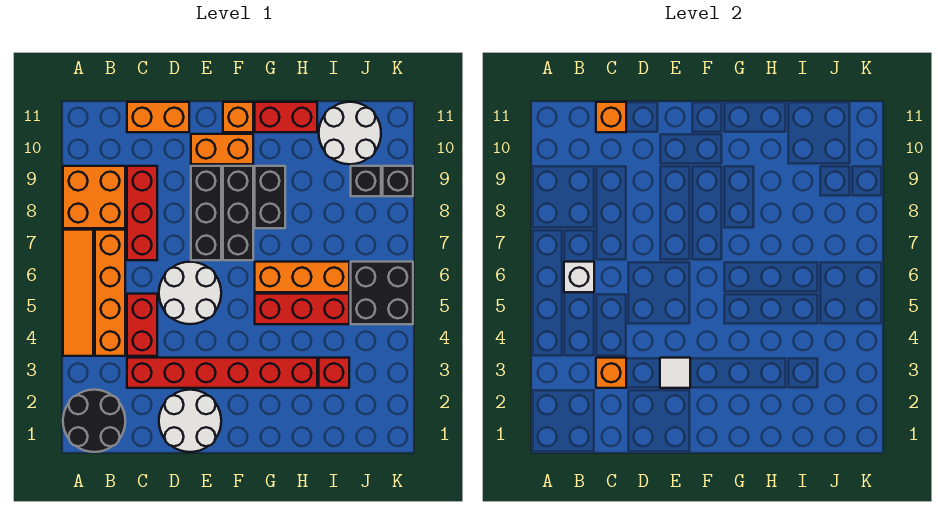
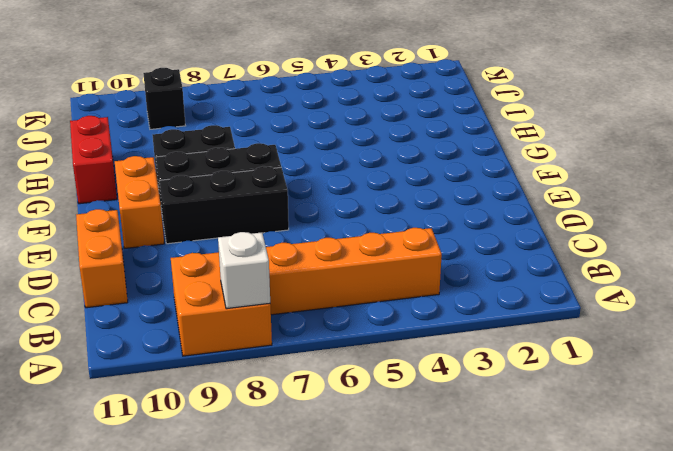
white 1x1 brick [218,232,270,309] -> white 1x1 brick moved to [564,262,594,292]
none -> black 2x2 round brick [63,390,125,452]
none -> orange 1x4 tile [63,230,93,356]
none -> red 1x6 brick [127,358,317,388]

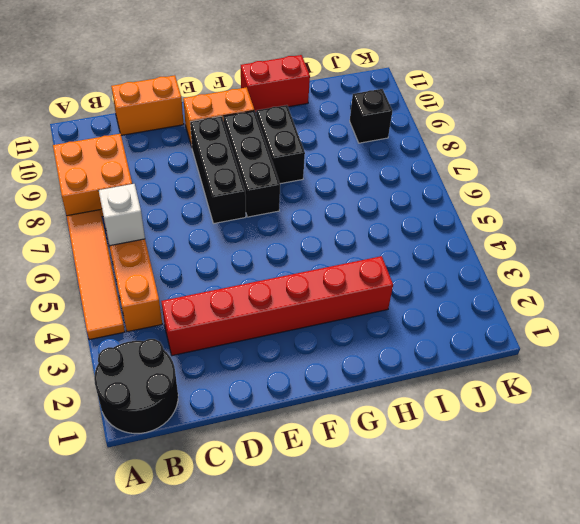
none -> red 1x2 brick [127,294,157,356]
none -> red 1x3 brick [127,166,157,260]
none -> white 2x2 round brick [159,390,221,452]

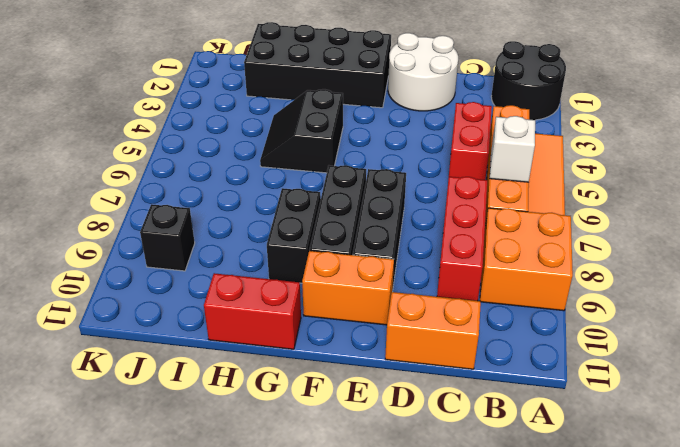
black 2x4 brick [244,22,391,108] -> none
black 2x2 slope [260,89,343,173] -> red 1x3 brick [255,294,349,324]
none -> red 1x6 brick [127,358,317,388]
none -> white 2x2 round brick [159,262,221,324]
none -> orange 1x1 brick [223,102,253,132]

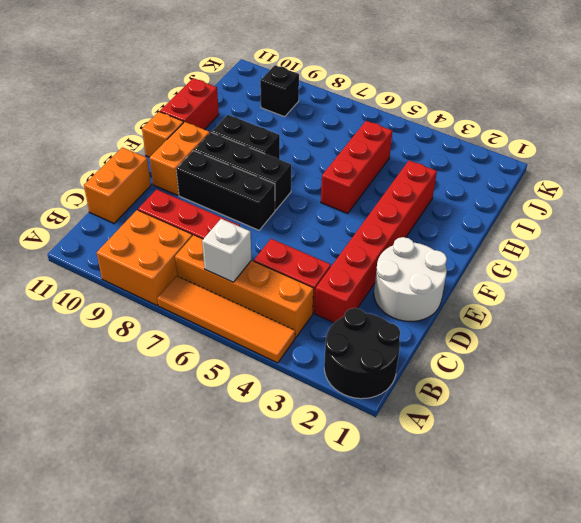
none -> white 2x2 round brick [159,262,221,324]
none -> orange 1x3 brick [255,262,349,292]
none -> red 1x1 brick [319,358,349,388]

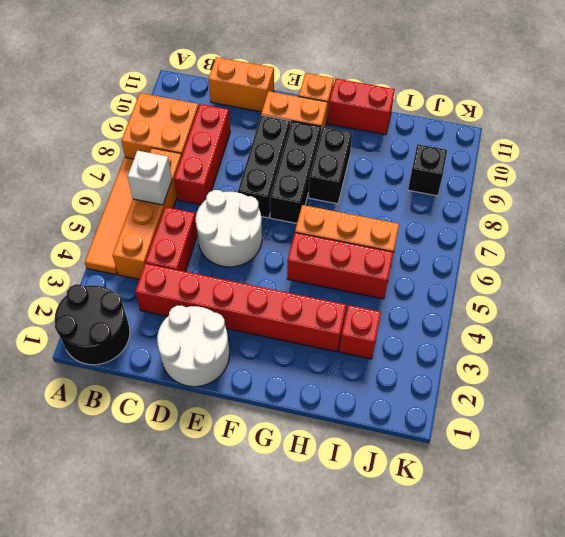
none -> white 2x2 round brick [319,102,381,164]
none -> black 2x2 brick [351,262,413,324]
none -> black 1x1 brick [383,166,413,196]

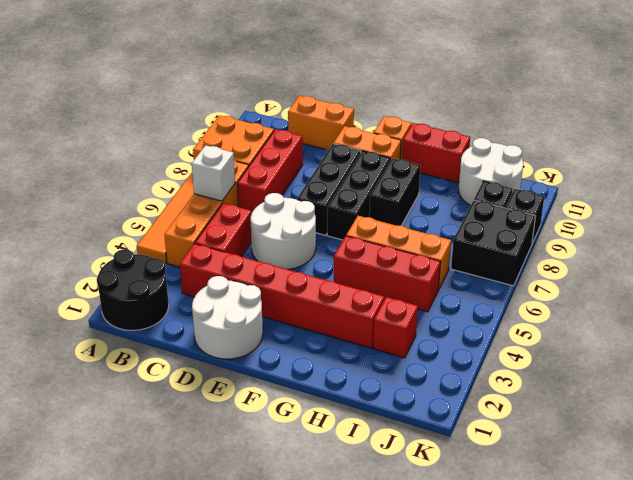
black 2x2 brick [451,200,536,286] -> black 2x2 brick moved to [351,262,413,324]
none -> orange 1x1 brick [596,358,626,388]
none -> orange 1x1 brick [596,102,626,132]
none -> white 1x1 tile [660,358,690,388]

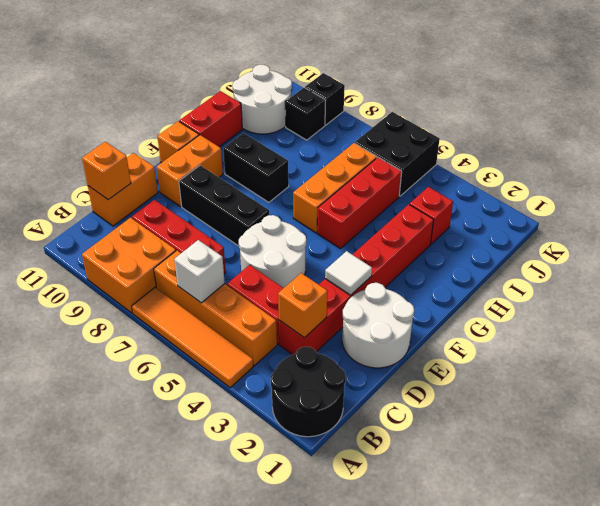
none -> black 1x3 brick [223,166,253,260]

